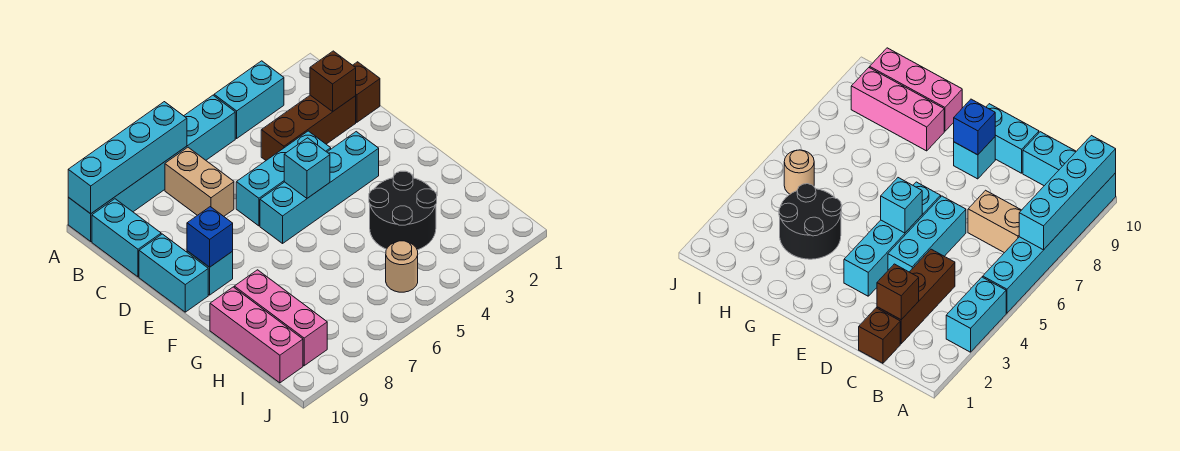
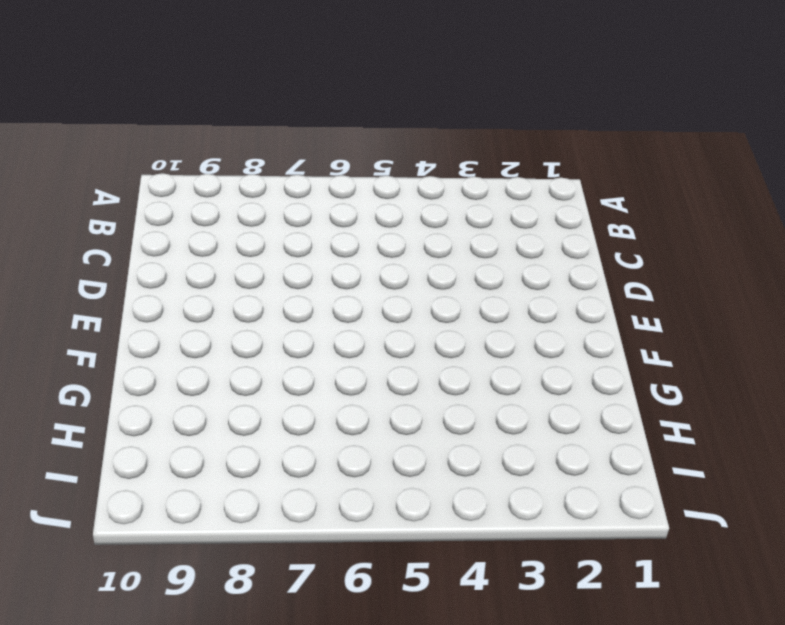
none -> cyan 1x2 brick [214,61,284,138]
none -> cyan 1x6 brick [68,95,235,241]
none -> tan 1x2 brick [165,147,234,216]

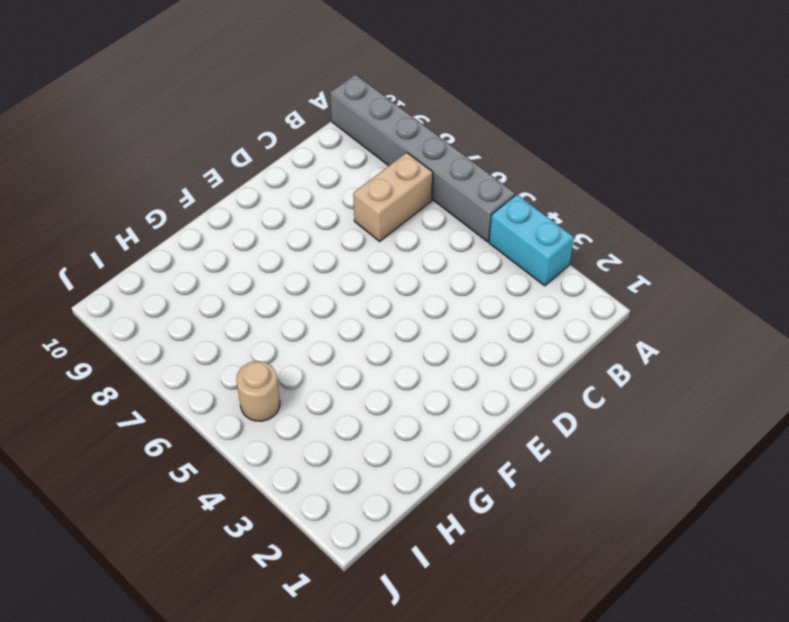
grey 1x6 brick [330,74,515,242] -> cyan 1x6 brick [68,95,235,241]
none -> cyan 1x2 brick [92,199,161,277]
none -> brown 1x1 brick [353,62,380,122]
none -> brown 1x3 brick [261,95,356,160]

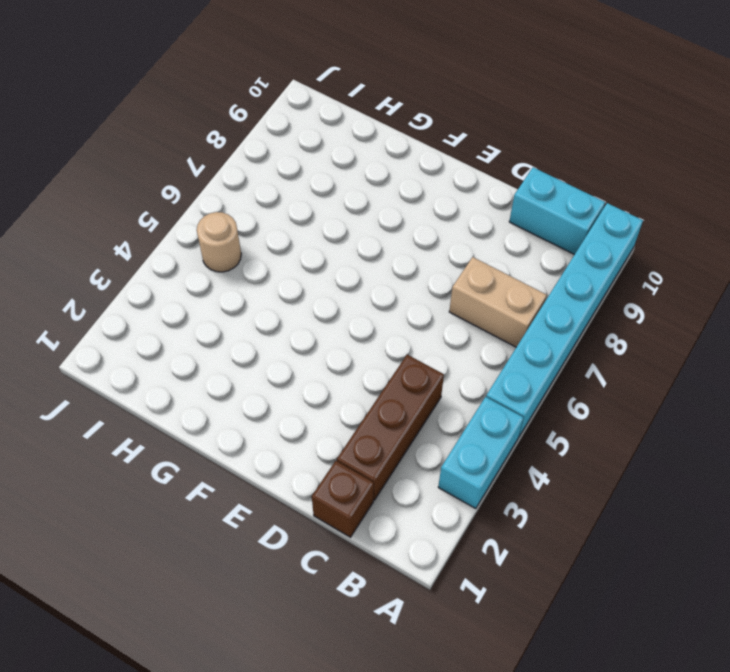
none -> cyan 1x3 brick [236,131,331,226]
none -> cyan 1x2 brick [139,234,208,312]
none -> cyan 1x4 brick [260,132,379,243]

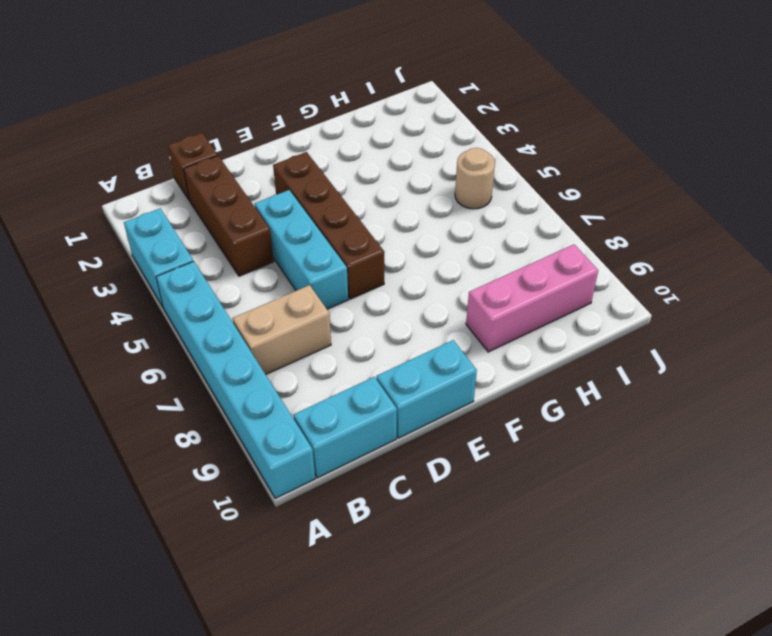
brown 1x4 brick [273,152,384,299] -> cyan 1x4 brick [260,132,379,243]
none -> cyan 1x1 brick [187,251,233,295]
none -> black 2x2 round brick [369,171,437,250]
none -> pink 1x3 brick [210,287,303,383]

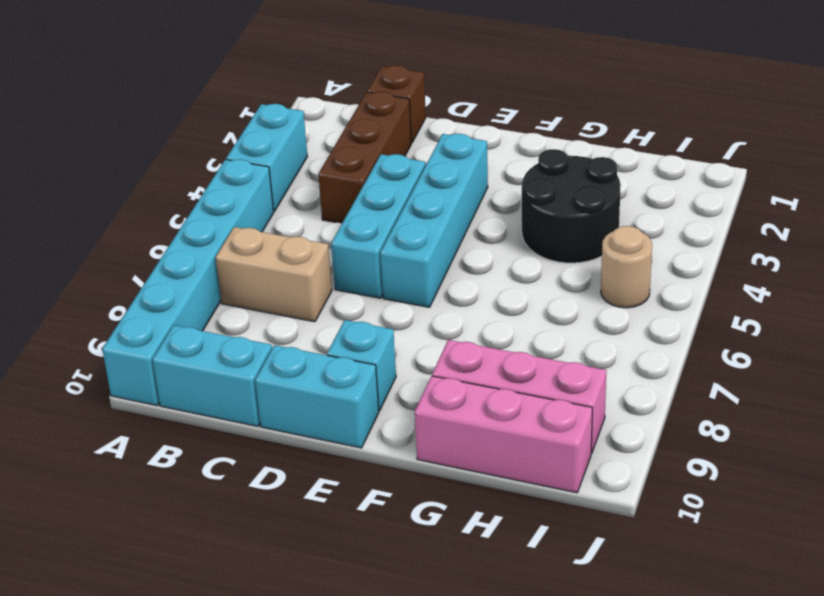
none -> cyan 1x4 brick [68,102,187,214]
none -> brown 1x1 brick [310,51,356,111]
none -> cyan 1x1 brick [284,138,330,198]

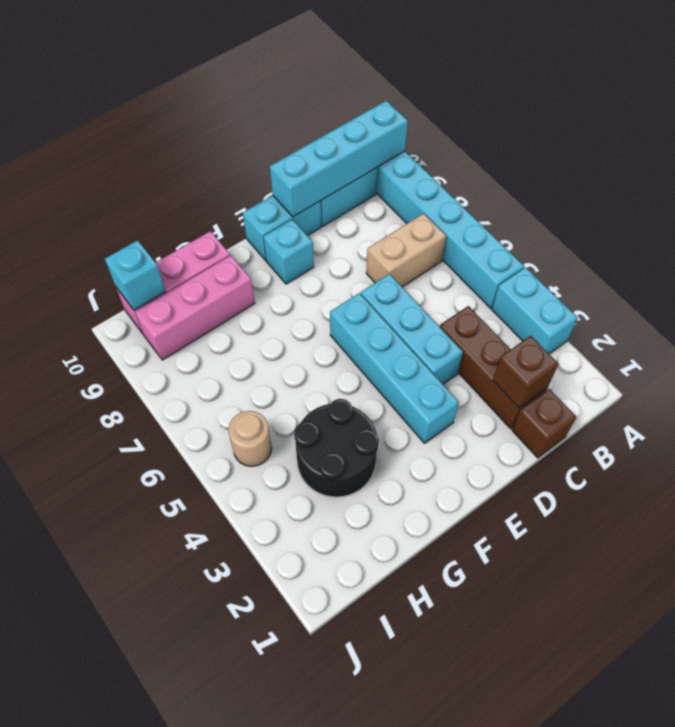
cyan 1x4 brick [270,101,408,217] -> cyan 1x4 brick turned to [68,102,187,214]
cyan 1x1 brick [105,240,166,310] -> cyan 1x1 brick moved to [284,138,330,198]
none -> blue 1x1 brick [187,207,233,267]

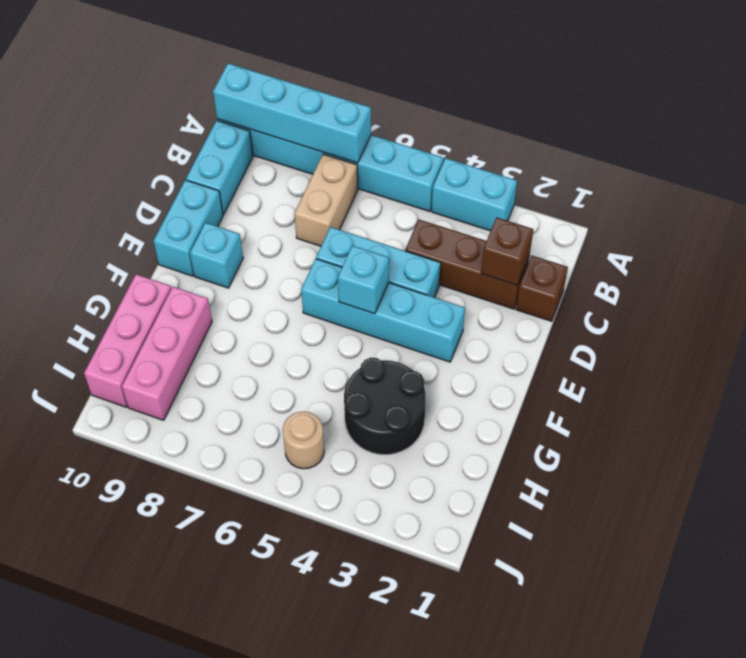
none -> blue 1x1 brick [187,207,233,267]

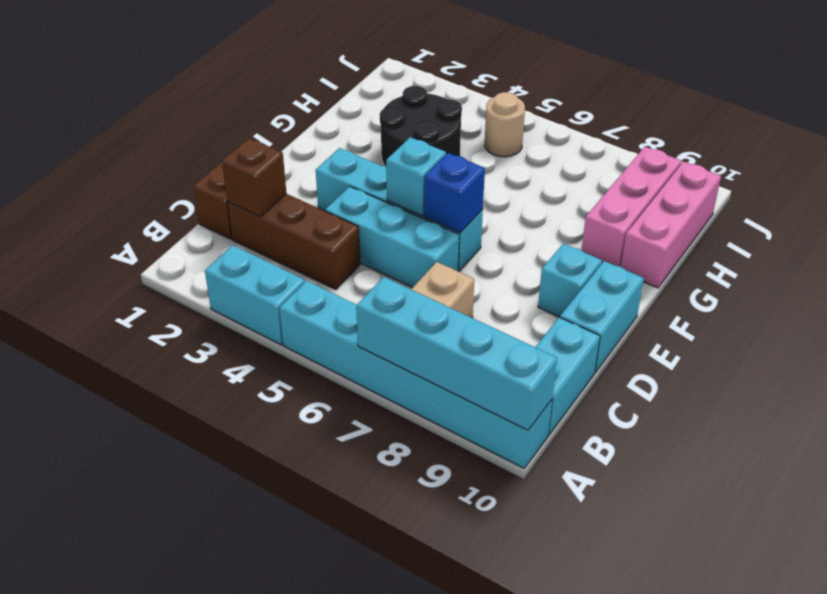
blue 1x1 brick [424,153,485,233] -> blue 1x1 brick moved to [187,207,233,267]

